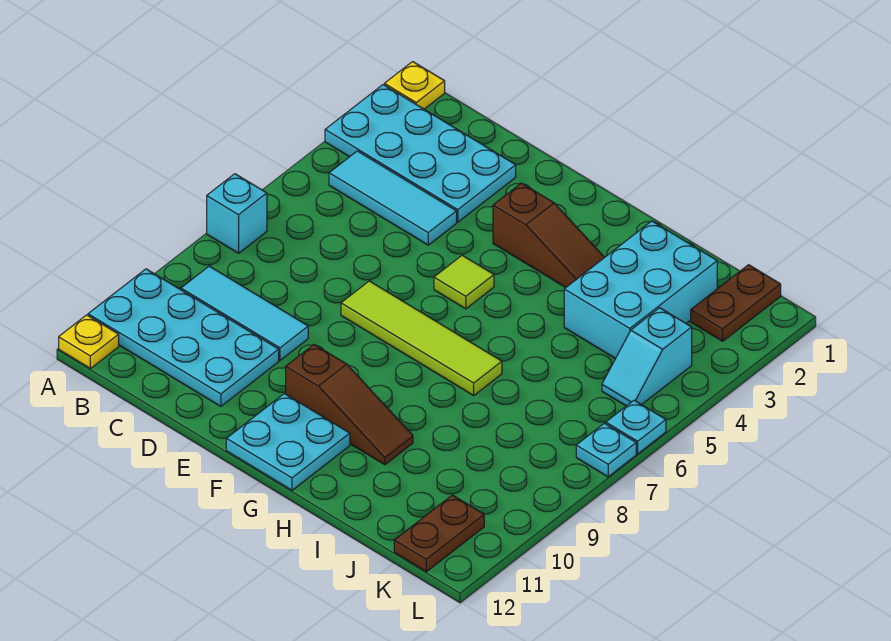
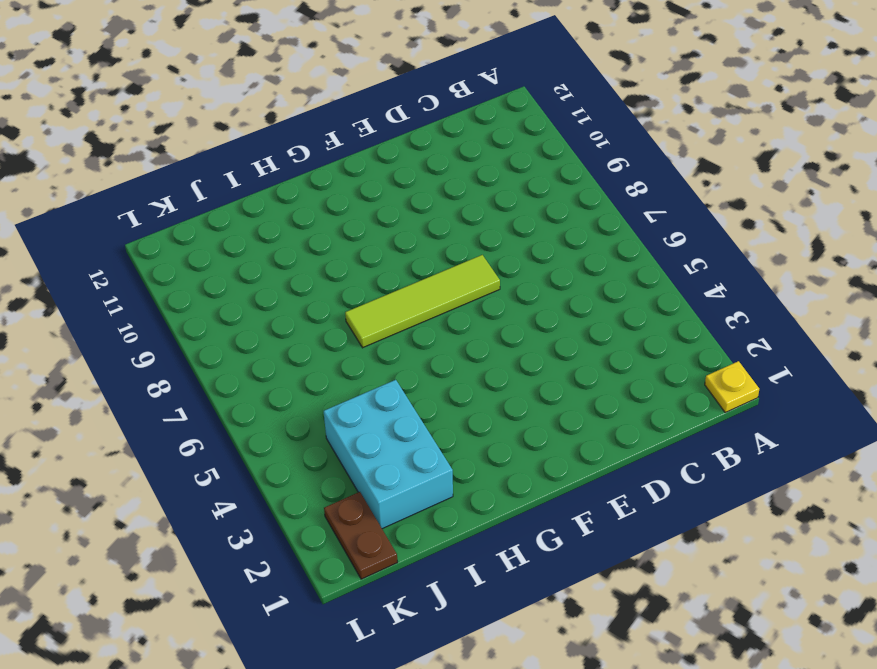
none -> cyan 2x4 plate [325,85,516,222]
none -> cyan 1x1 brick [207,174,267,253]
none -> cyan 2x4 plate [88,269,279,406]

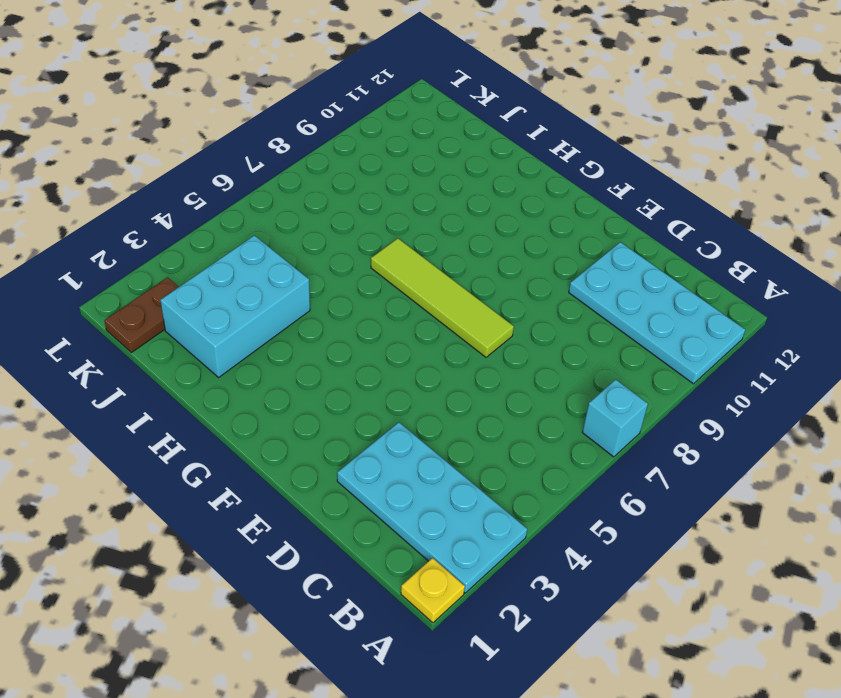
none -> yellow 1x1 plate [59,315,119,369]
none -> cyan 1x3 tile [329,151,457,245]
none -> cyan 1x3 tile [181,266,308,360]

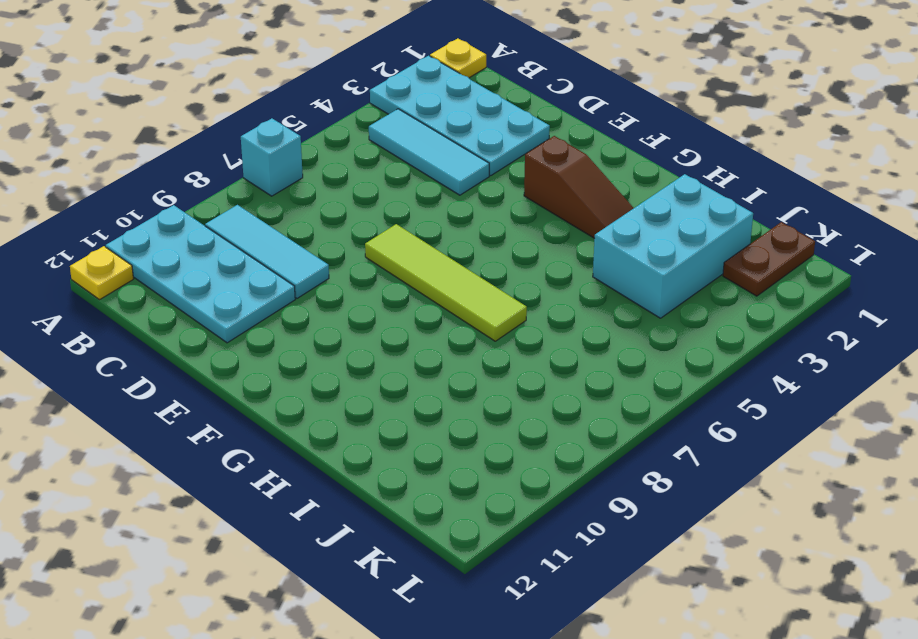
none -> lime 1x1 tile [434,255,494,309]
none -> brown 1x3 slope [286,345,413,465]
none -> cyan 2x2 plate [226,394,350,490]

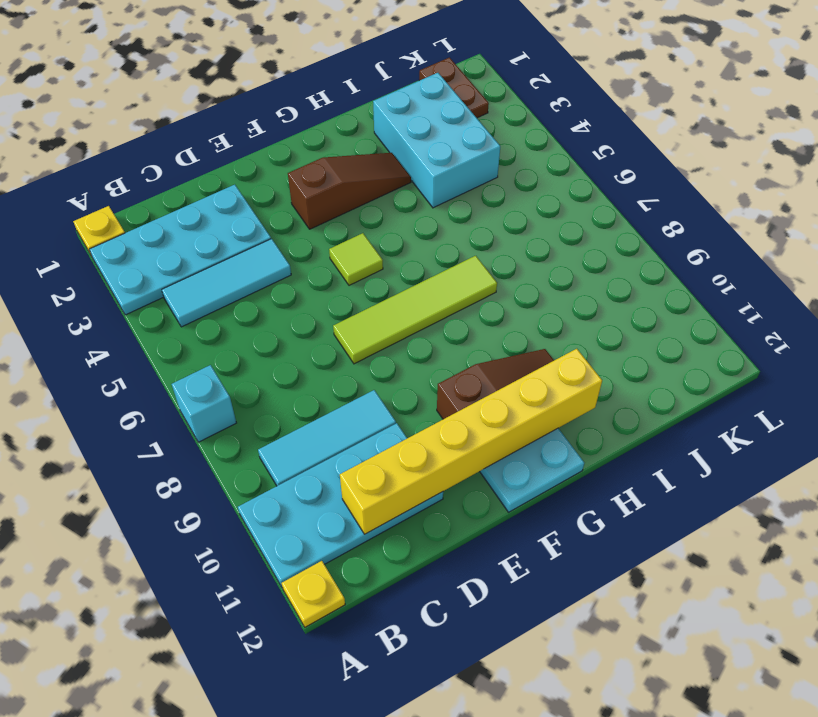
yellow 1x6 brick [340,349,602,534] -> none
none -> cyan 1x2 slope [602,308,692,406]
none -> brown 1x2 plate [394,495,484,572]
none -> cyan 1x1 plate [606,400,666,454]

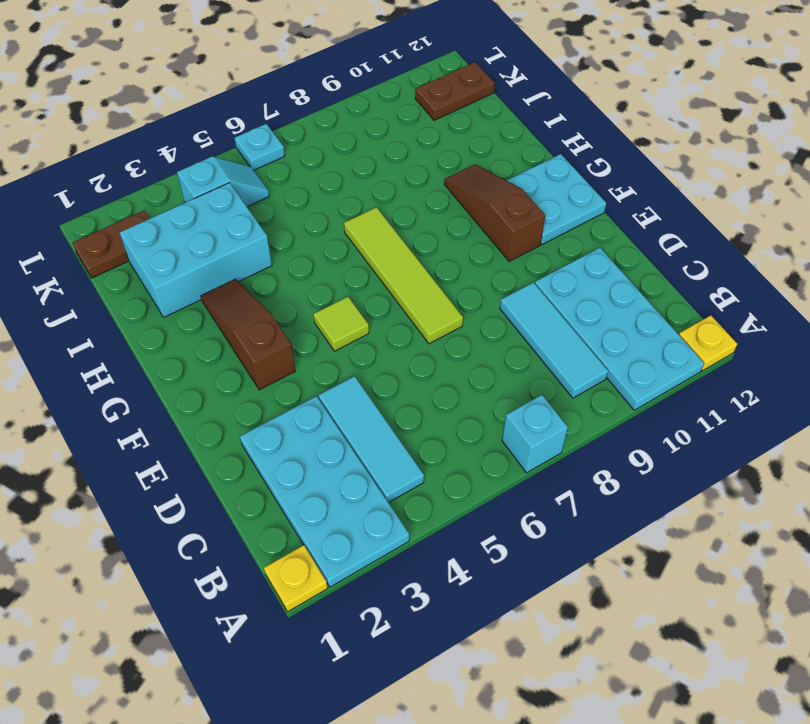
none -> cyan 1x1 plate [576,423,636,477]

